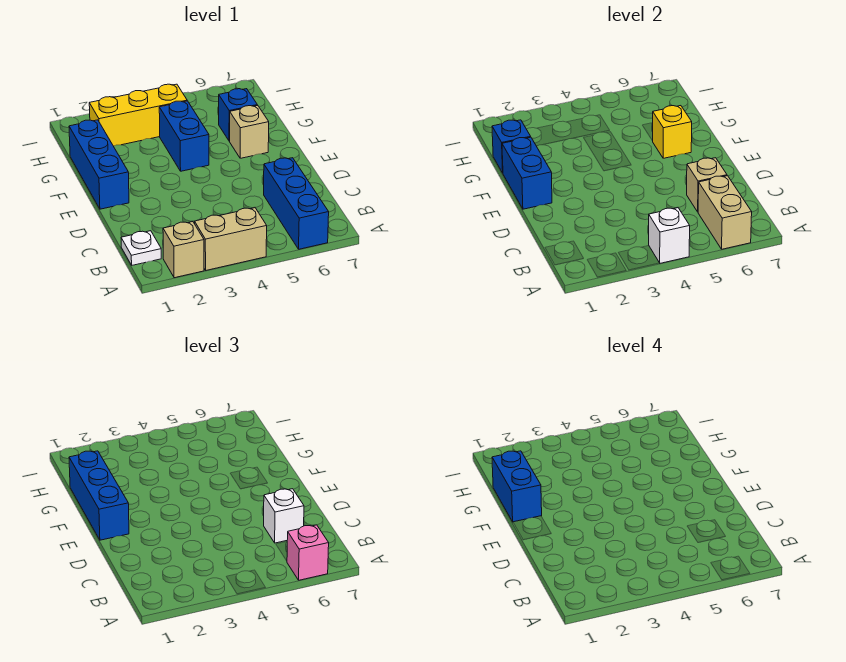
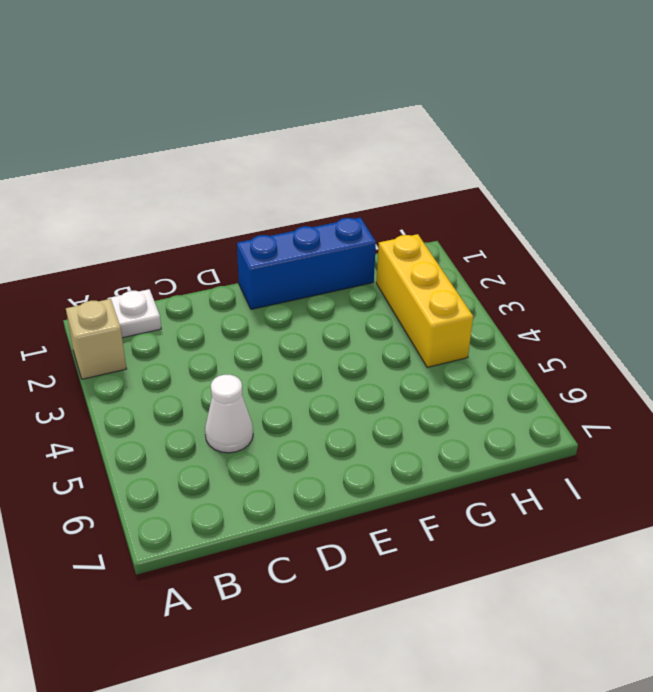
white 1x1 cone [205,375,253,453] -> none
none -> tan 1x2 brick [195,208,267,270]
none -> blue 1x3 brick [264,158,329,249]
none -> blue 1x2 brick [159,101,209,171]

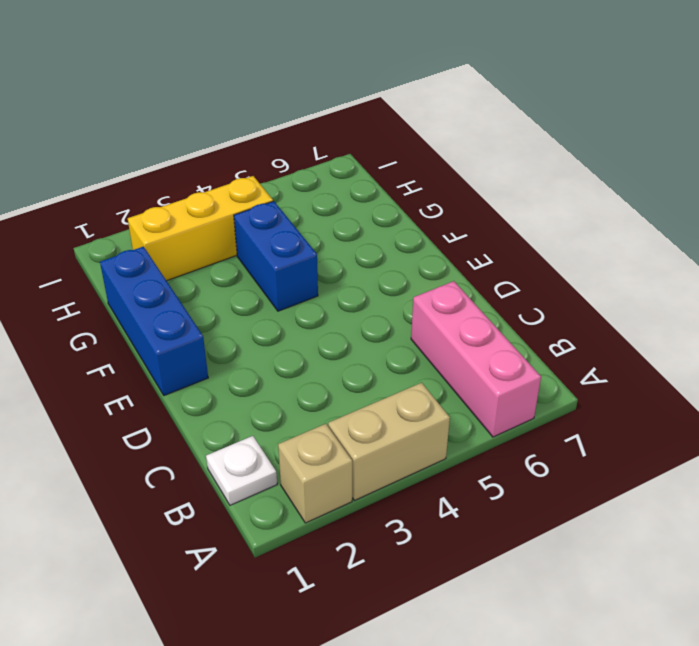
pink 1x3 brick [411,281,541,437] -> blue 1x3 brick [264,158,329,249]
none -> tan 1x1 brick [230,105,269,158]
none -> blue 1x1 brick [219,89,257,141]
none -> white 1x1 brick [649,208,690,263]

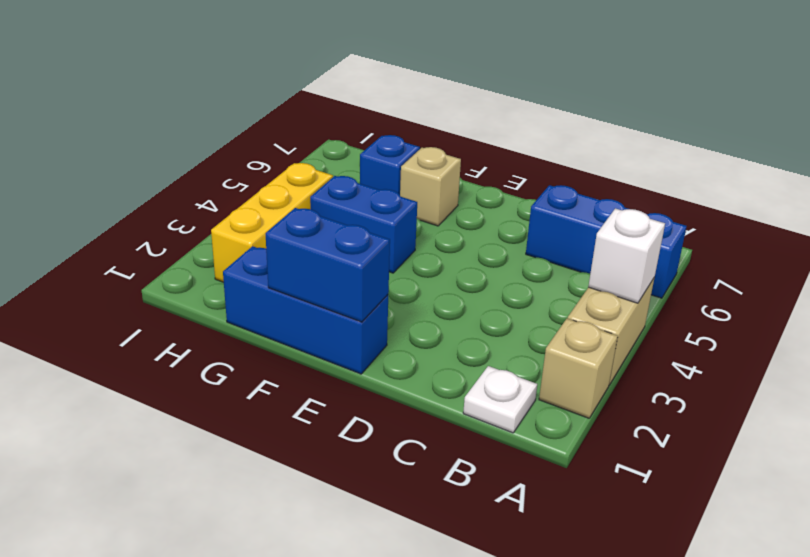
none -> tan 1x2 brick [698,176,752,249]
none -> tan 1x1 brick [687,158,727,212]
none -> yellow 1x1 brick [653,106,692,158]

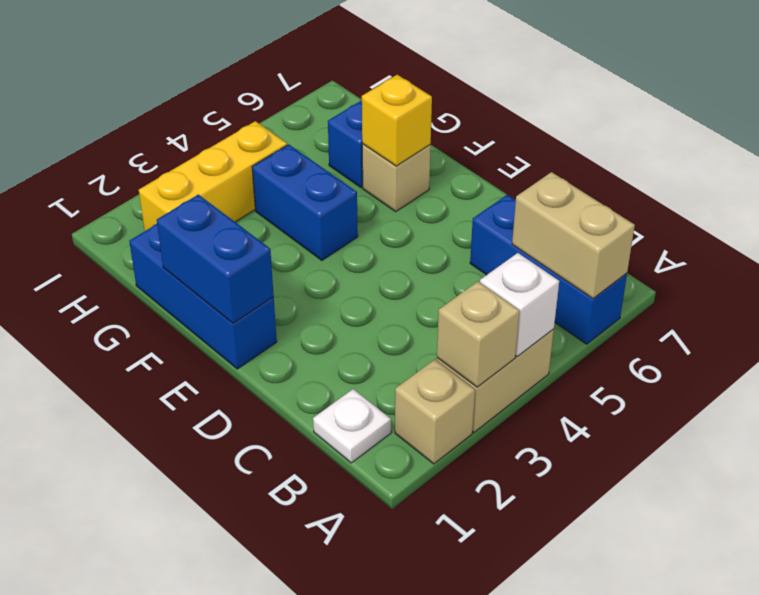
tan 1x1 brick [437,282,519,387] -> tan 1x1 brick moved to [687,158,727,212]
none -> blue 1x1 brick [492,120,531,173]
none -> pink 1x1 brick [287,525,329,580]
none -> white 1x1 brick [264,489,304,543]

